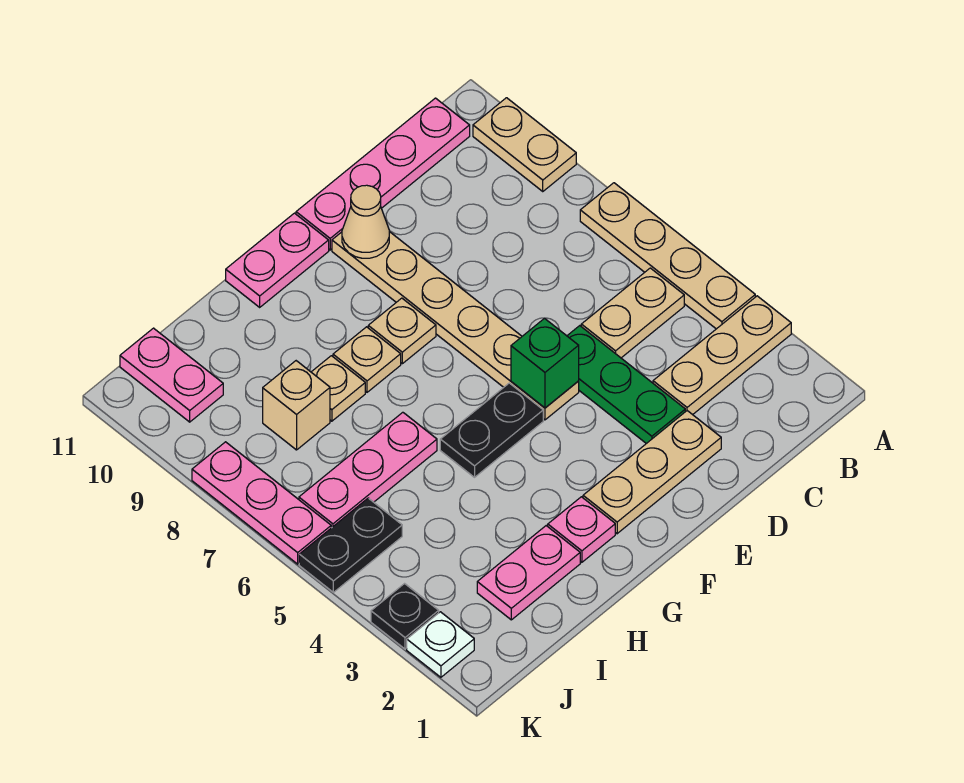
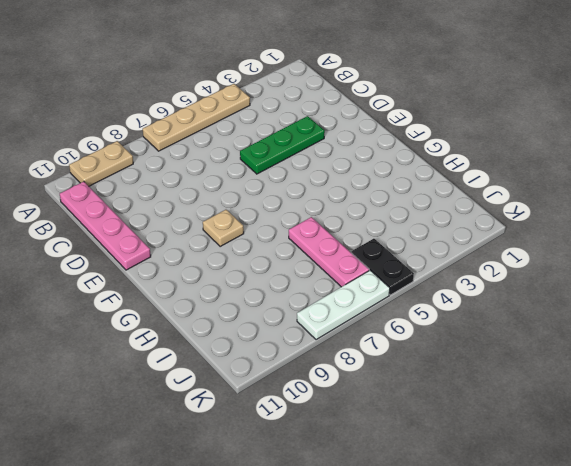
white 1x3 plate [297,270,390,340] -> pink 1x3 plate [192,442,331,564]
none -> tan 1x3 plate [653,296,791,415]
none -> tan 1x2 plate [581,268,684,358]
none -> tan 1x3 plate [583,411,721,534]

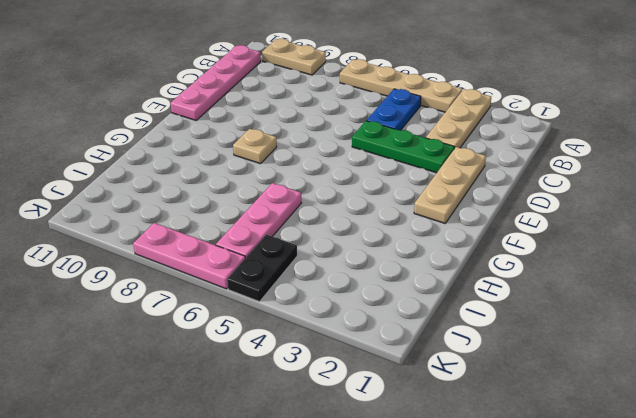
blue 1x2 plate [367,89,421,130] -> tan 1x2 plate [581,268,684,358]
none -> tan 1x6 plate [332,232,579,420]
none -> black 1x2 plate [440,383,543,477]
none -> pink 1x2 plate [226,213,329,307]

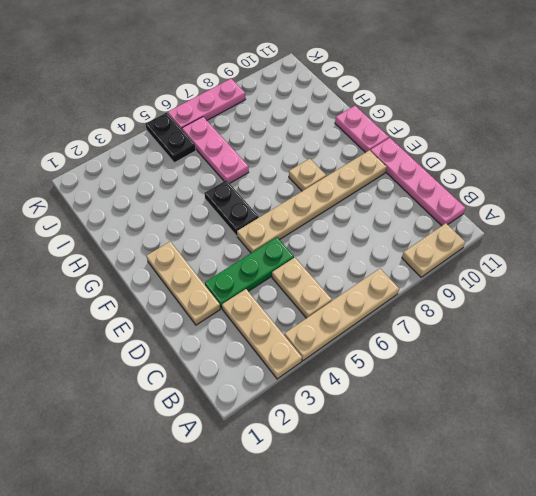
none -> pink 1x1 plate [548,497,615,562]
none -> tan 1x1 plate [333,327,401,392]
none -> pink 1x2 plate [477,526,580,620]

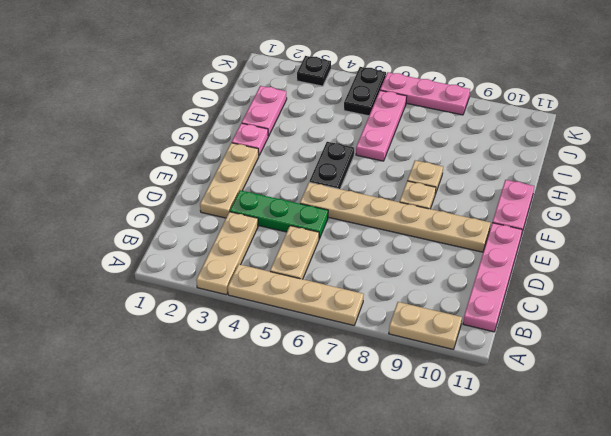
none -> tan 1x1 plate [311,356,365,421]
none -> tan 1x1 brick [263,361,330,450]
none -> pink 1x2 plate [120,328,223,422]

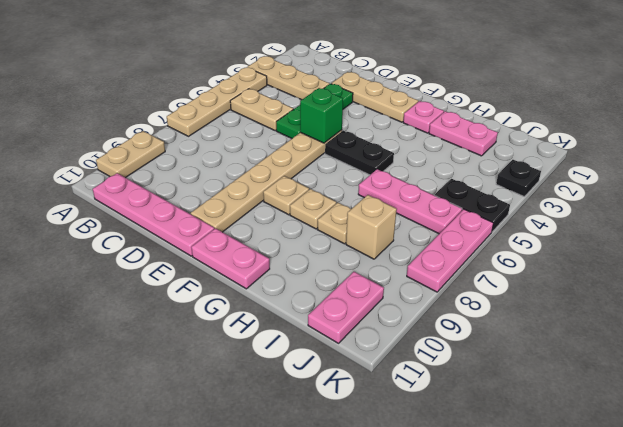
none -> white 1x1 plate [407,612,474,677]
none -> tan 1x1 cone [342,185,389,258]

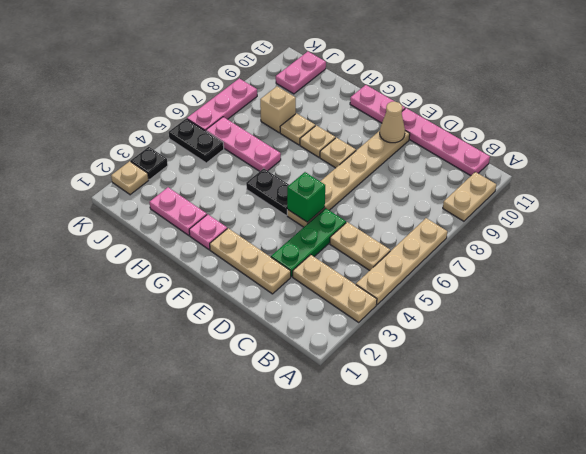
tan 1x1 plate [111,161,149,195] -> white 1x1 plate [407,612,474,677]

